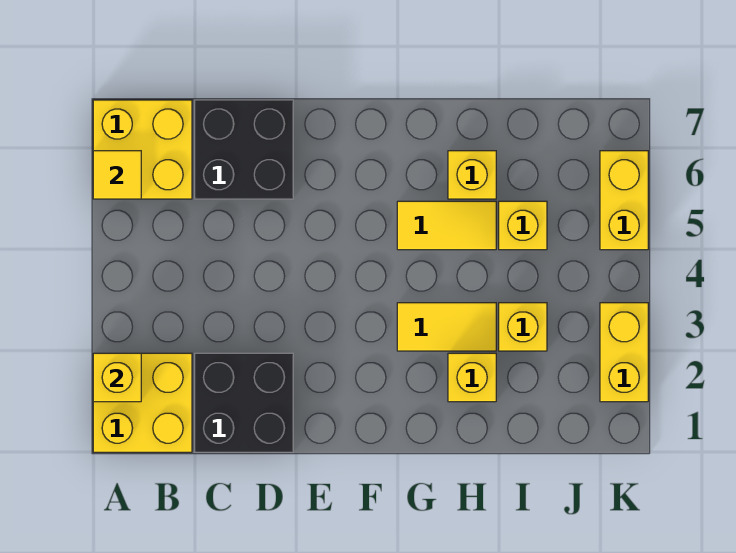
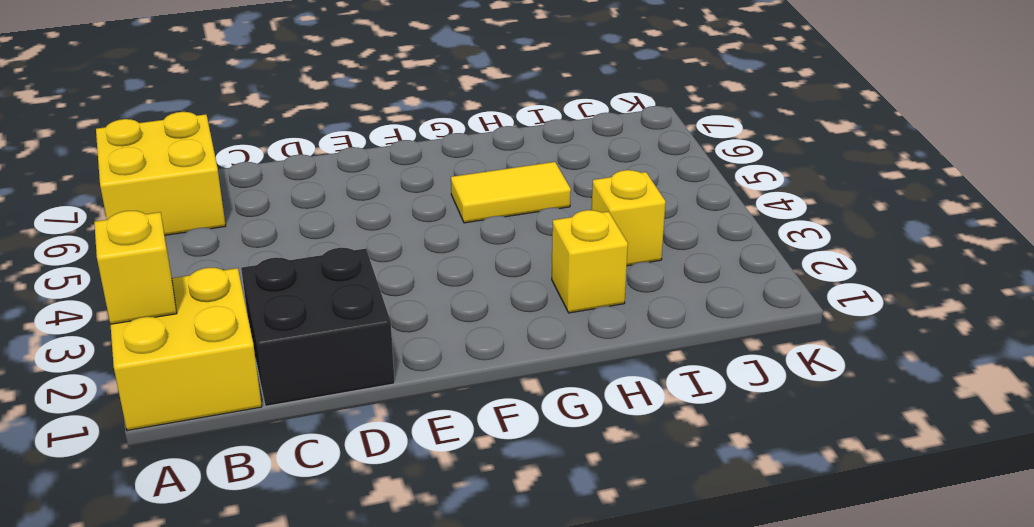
none -> black 2x2 brick [195,100,293,199]
none -> yellow 1x2 tile [397,303,496,351]
none -> yellow 1x1 brick [448,151,496,199]

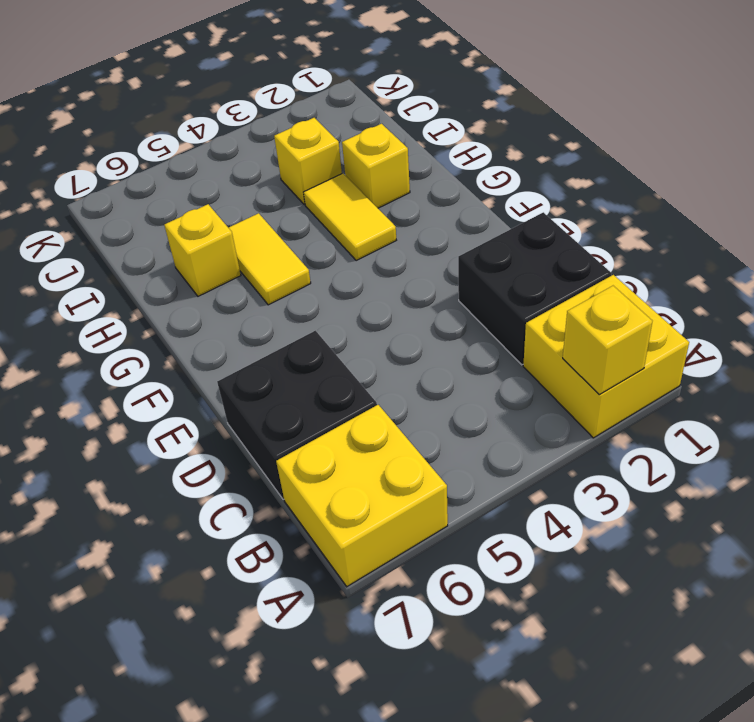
none -> yellow 1x1 brick [499,201,547,250]
none -> yellow 1x2 brick [600,303,648,402]
none -> yellow 1x2 brick [600,151,648,250]

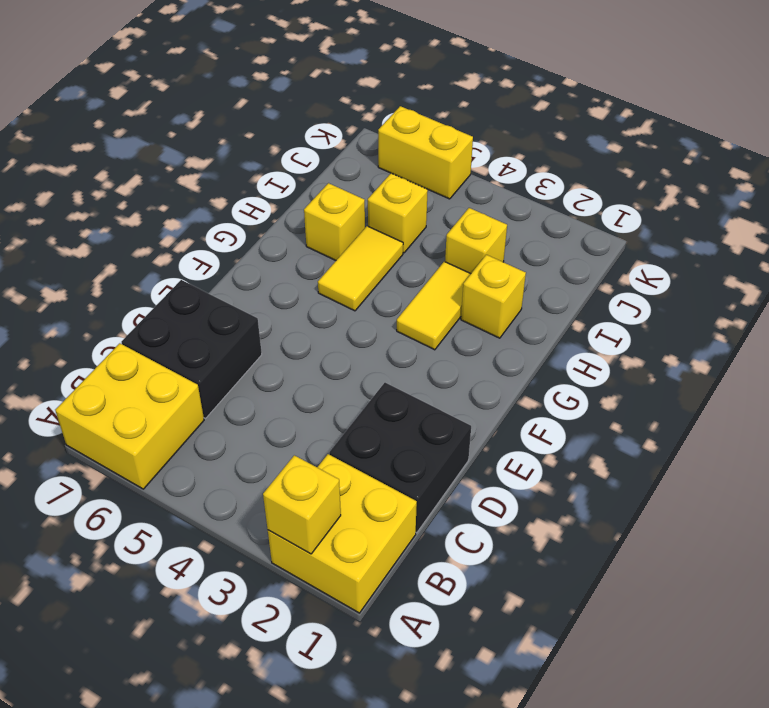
none -> yellow 1x2 brick [600,303,648,402]
none -> yellow 1x1 tile [93,151,141,199]

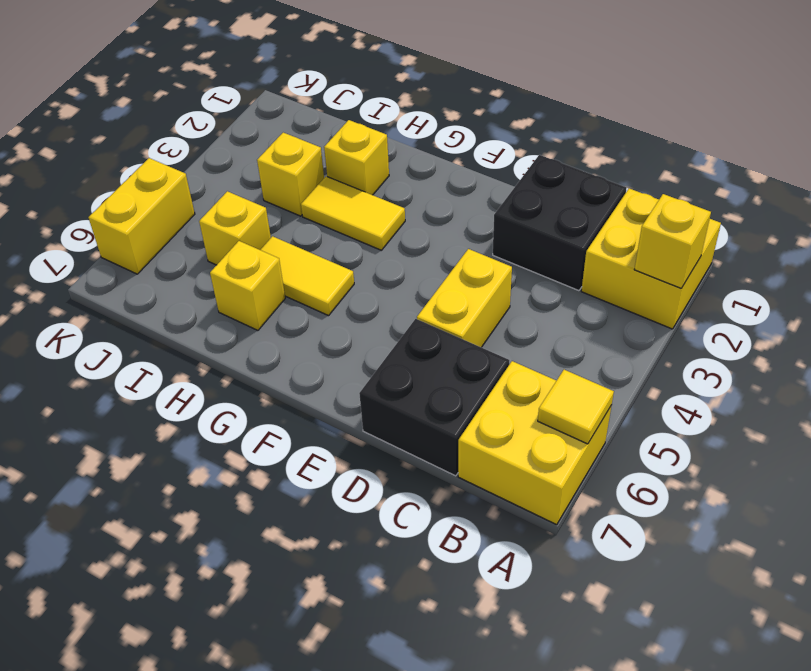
yellow 1x2 brick [417,249,512,347] -> yellow 1x2 brick moved to [600,303,648,402]

